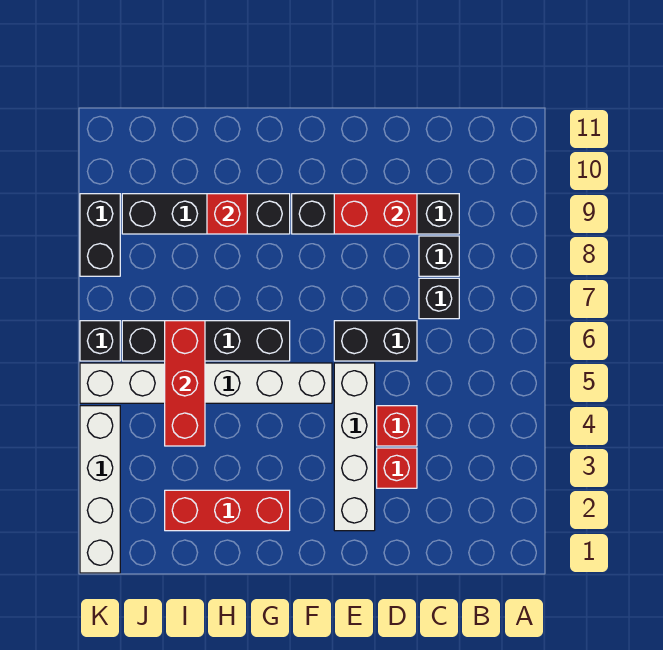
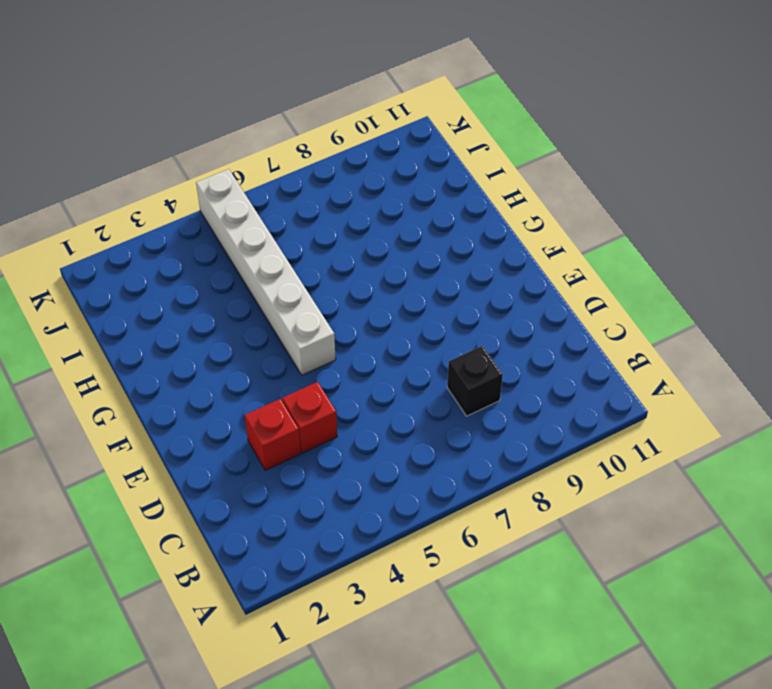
none -> black 1x1 brick [419,278,459,319]
none -> black 1x4 brick [292,194,459,234]
none -> black 1x2 brick [334,321,417,361]

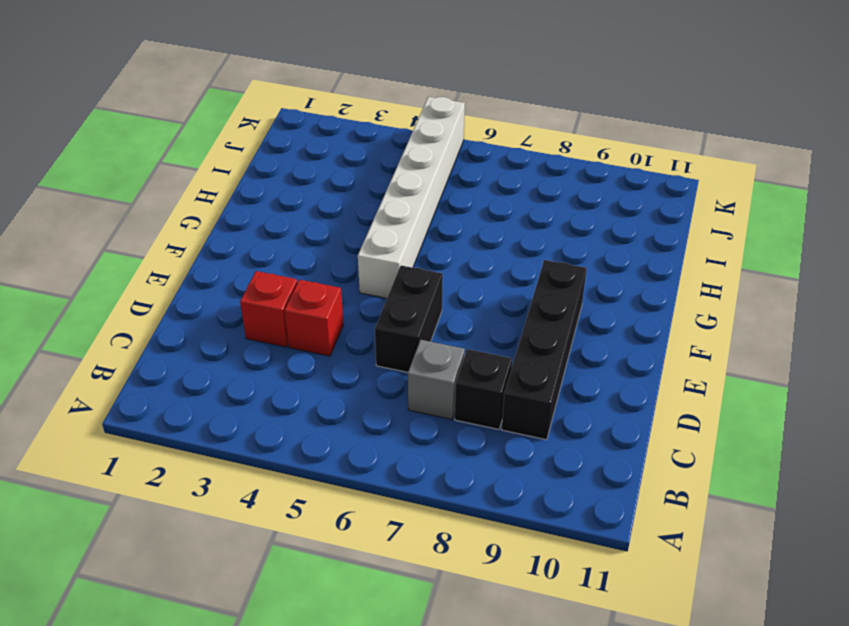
grey 1x1 brick [408,340,465,419] -> black 1x1 brick [419,278,459,319]
none -> white 1x4 brick [334,363,375,531]
none -> red 1x3 brick [165,490,290,531]
none -> black 1x4 brick [122,321,290,361]

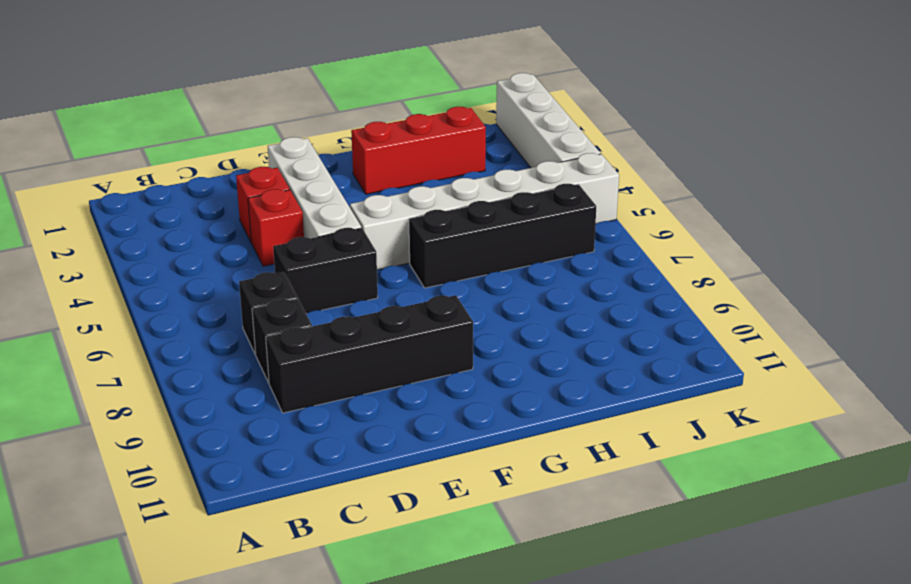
none -> black 1x4 brick [122,194,290,234]
none -> black 1x1 brick [80,321,120,361]
none -> black 1x2 brick [80,194,120,276]

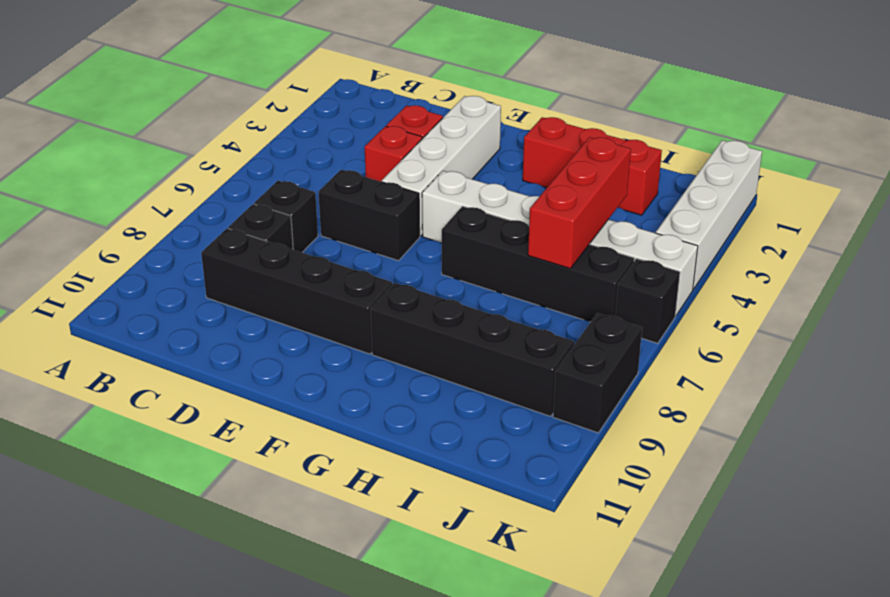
none -> red 1x2 brick [334,194,417,234]
none -> red 1x1 brick [207,194,247,234]

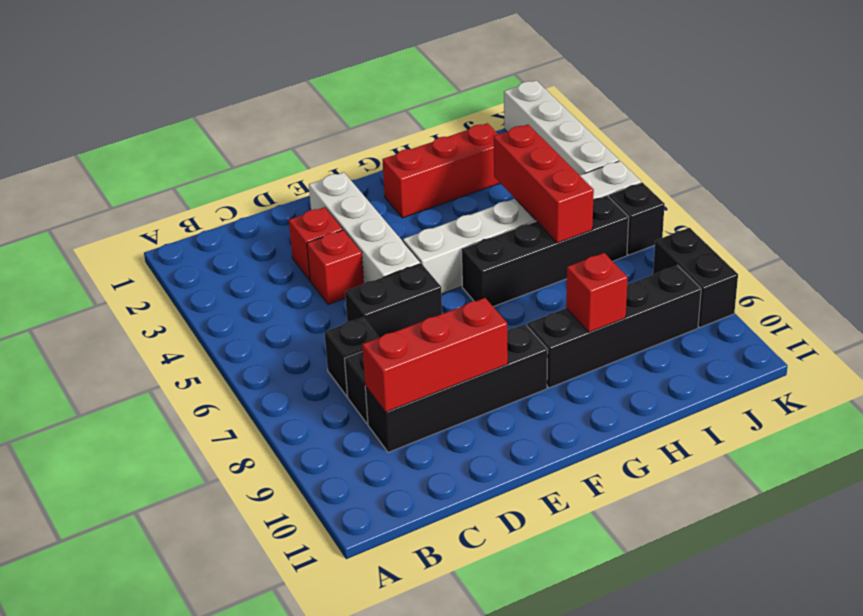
red 1x3 brick [362,298,508,412] -> red 1x2 brick [334,194,417,234]

